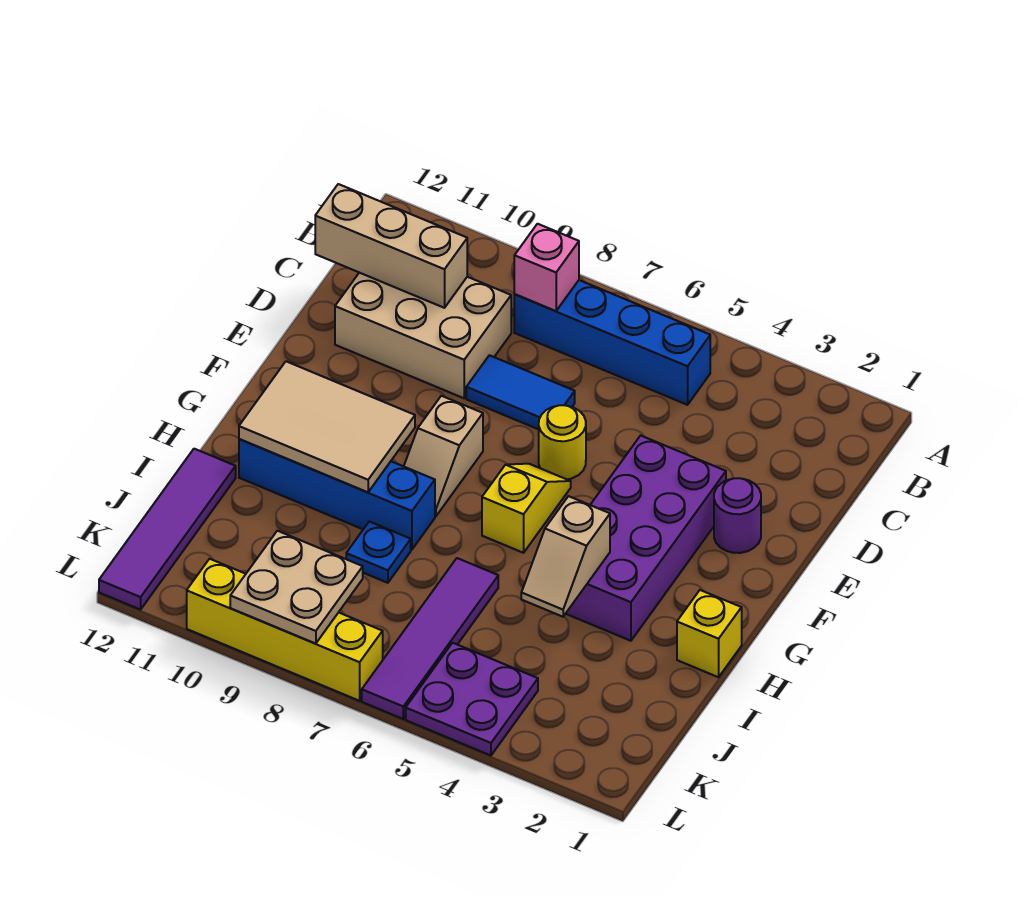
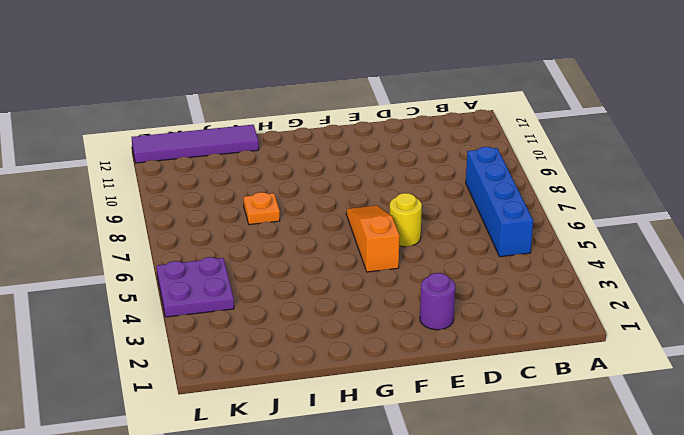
orange 1x3 slope [346,206,400,272] -> yellow 1x2 slope [482,464,571,553]
orange 1x1 plate [244,192,280,225] -> blue 1x1 plate [346,522,411,583]
none -> tan 2x3 brick [335,273,511,398]
none -> blue 1x2 tile [466,355,575,429]
none -> purple 2x4 brick [566,435,726,641]

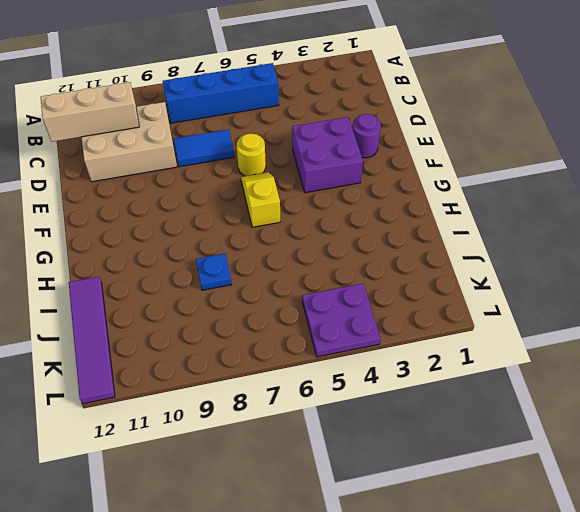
purple 2x2 brick [292,117,363,193] -> purple 2x4 brick [566,435,726,641]
none -> tan 1x2 slope [404,396,483,516]
none -> yellow 1x1 brick [677,590,742,677]
none -> blue 1x4 brick [239,439,435,550]

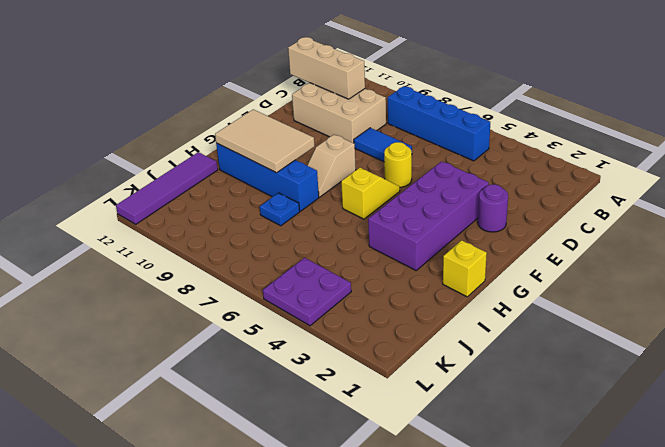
none -> purple 1x4 tile [362,558,498,719]
none -> yellow 1x4 brick [187,559,383,701]
none -> pink 1x1 brick [514,224,579,311]

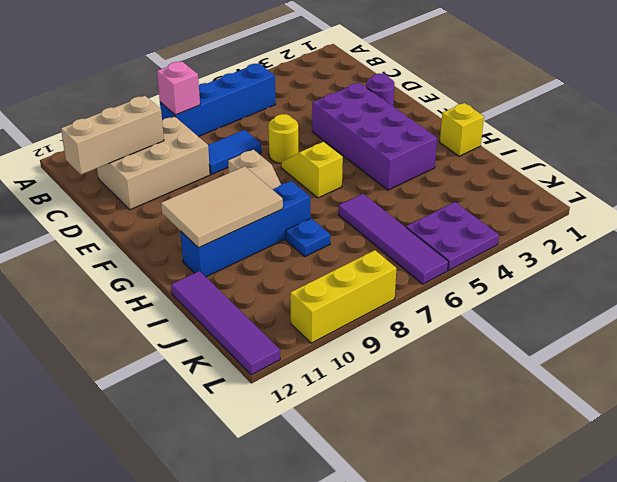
yellow 1x3 brick [290,250,396,343] -> yellow 1x4 brick [187,559,383,701]
none -> tan 1x2 slope [521,496,610,617]
none -> tan 2x2 plate [230,531,363,644]

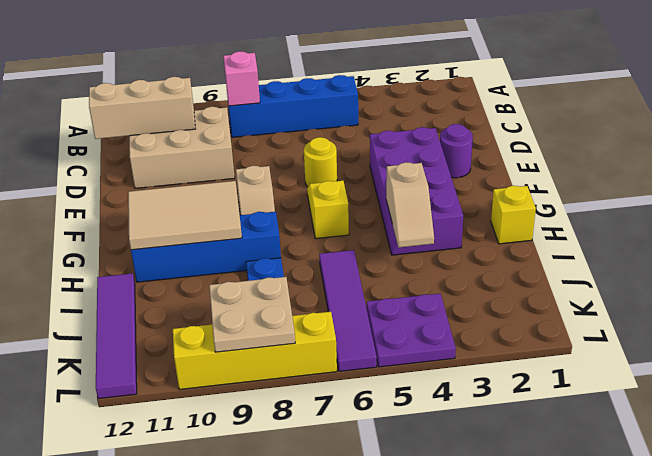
none -> blue 1x2 tile [466,355,575,429]

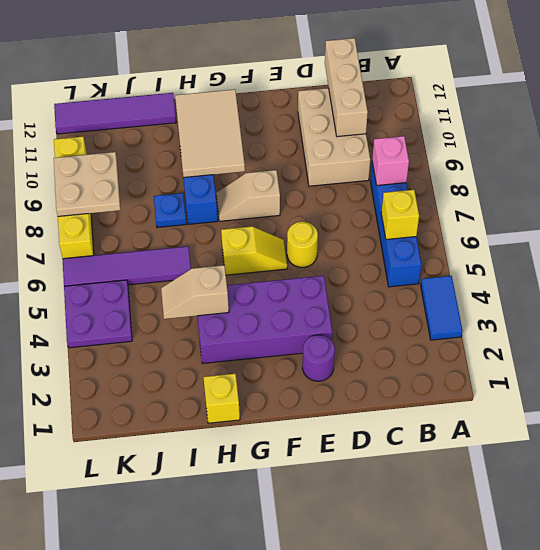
blue 1x2 tile [421,276,463,340] -> blue 1x2 tile moved to [466,355,575,429]
yellow 1x1 brick [381,190,419,239] -> none

